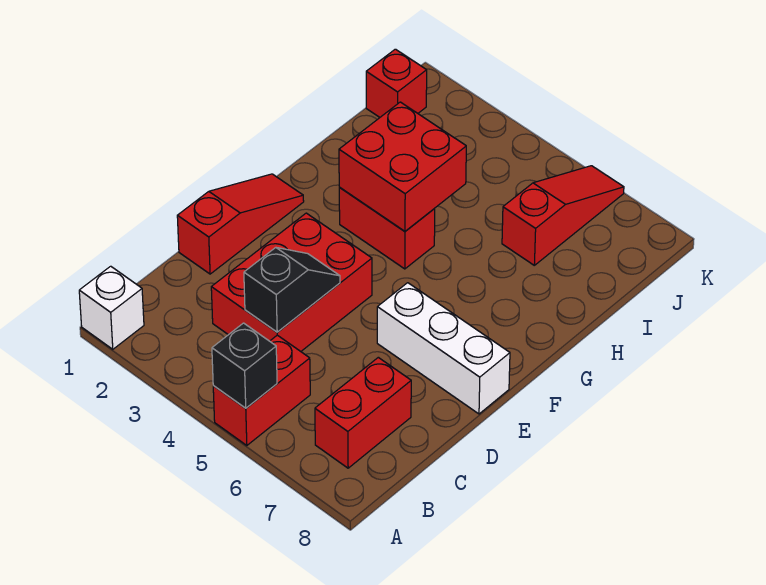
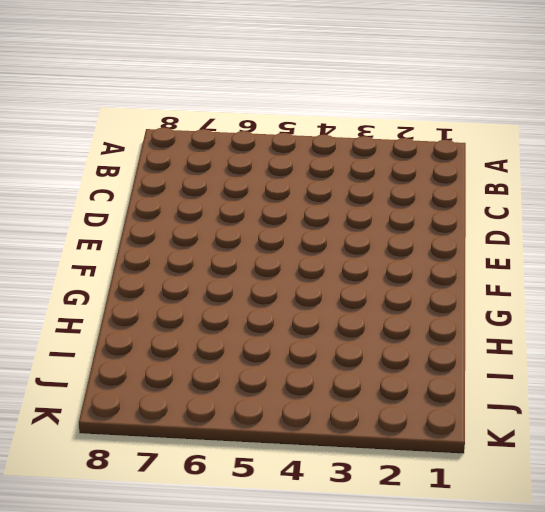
none -> white 1x1 brick [79,266,144,349]
none -> red 1x2 brick [213,335,310,446]
none -> red 1x2 brick [315,357,411,468]

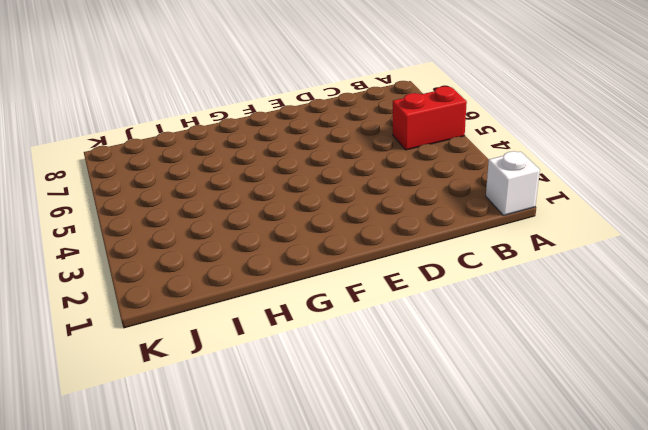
none -> red 1x2 brick [315,357,411,468]
none -> red 2x3 brick [211,213,372,351]
none -> red 1x3 slope [177,174,304,274]

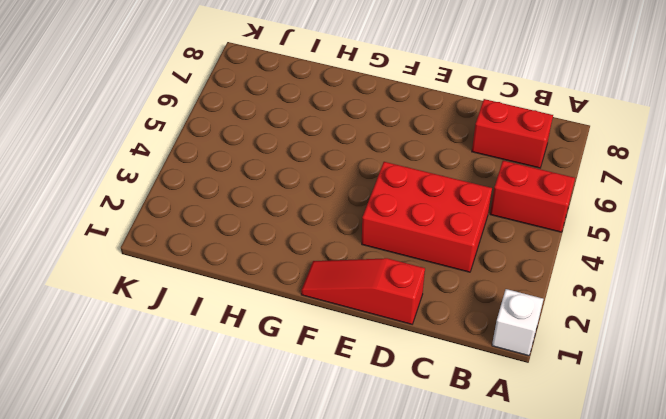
none -> white 1x3 brick [377,283,510,414]
none -> red 1x2 brick [339,188,435,269]
none -> red 1x3 slope [502,166,624,265]

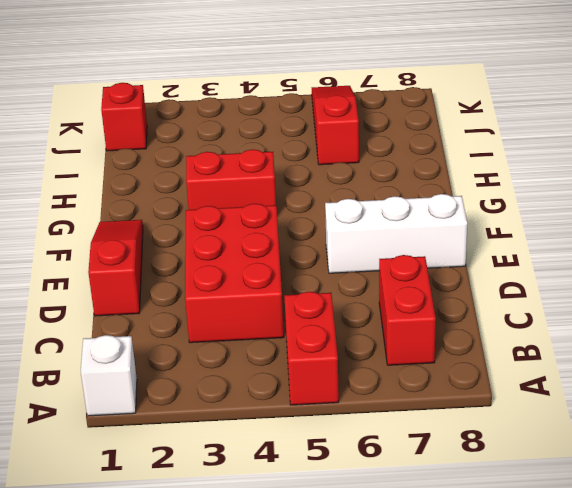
none -> black 1x1 brick [212,323,277,408]
none -> black 1x2 slope [244,248,340,332]
none -> red 2x2 brick [339,102,466,231]

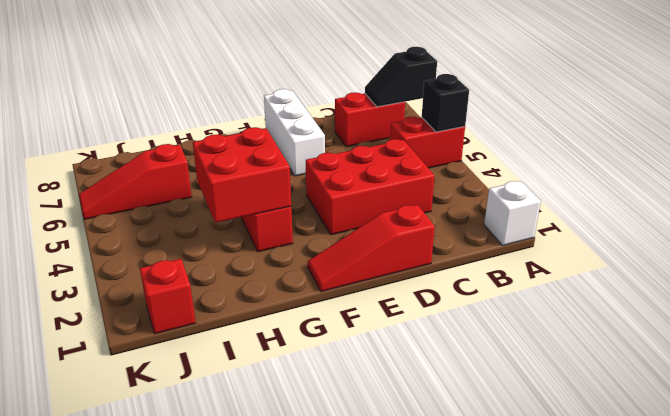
black 1x2 slope [365,47,437,107] -> black 1x2 slope moved to [244,248,340,332]

